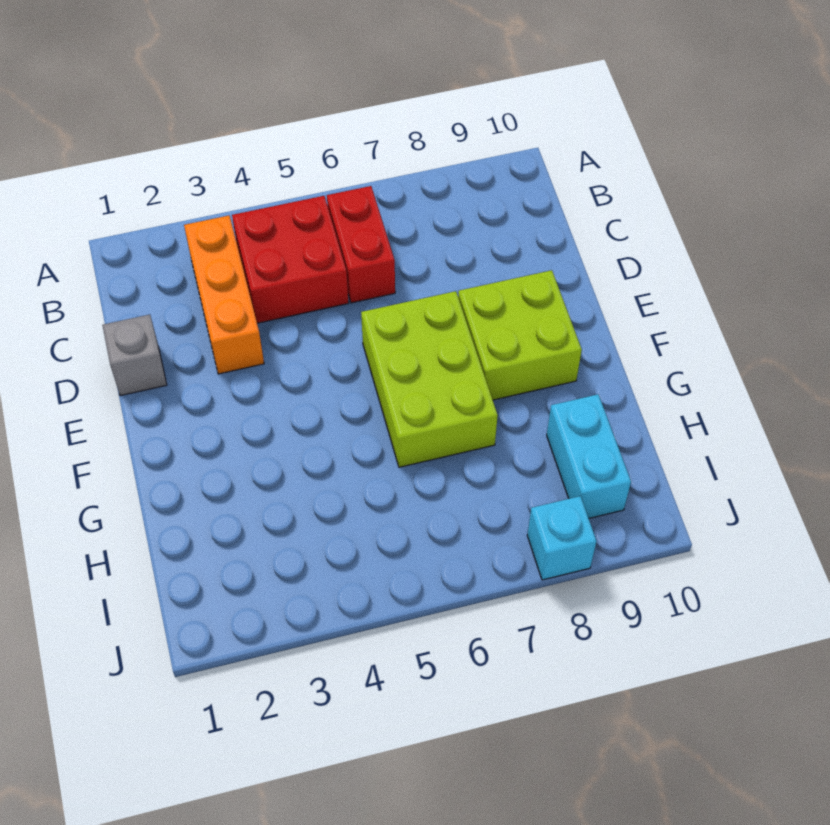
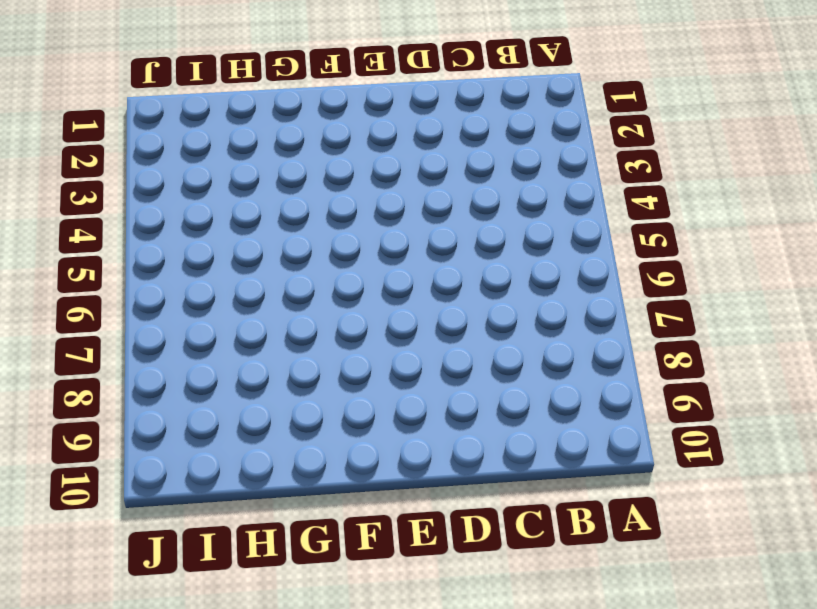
none -> orange 1x3 brick [184,216,264,374]
none -> red 2x2 brick [232,196,349,323]

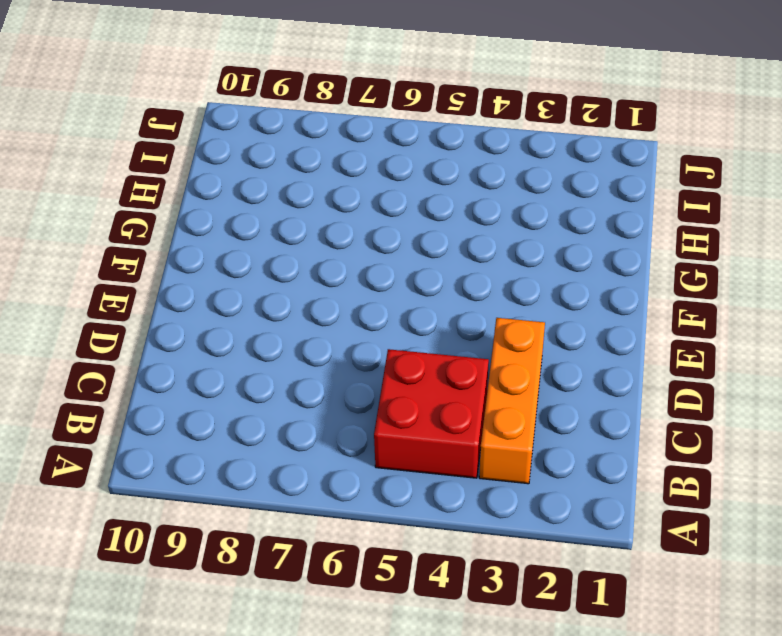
none -> red 1x2 brick [327,186,395,303]
none -> grey 1x1 brick [102,315,167,396]

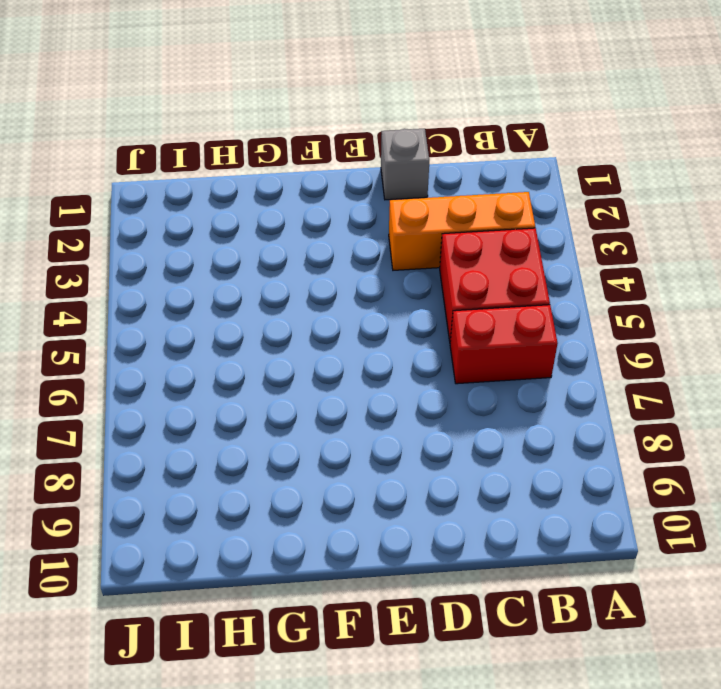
none -> lime 2x3 brick [361,291,498,467]
none -> lime 2x2 brick [458,270,582,400]

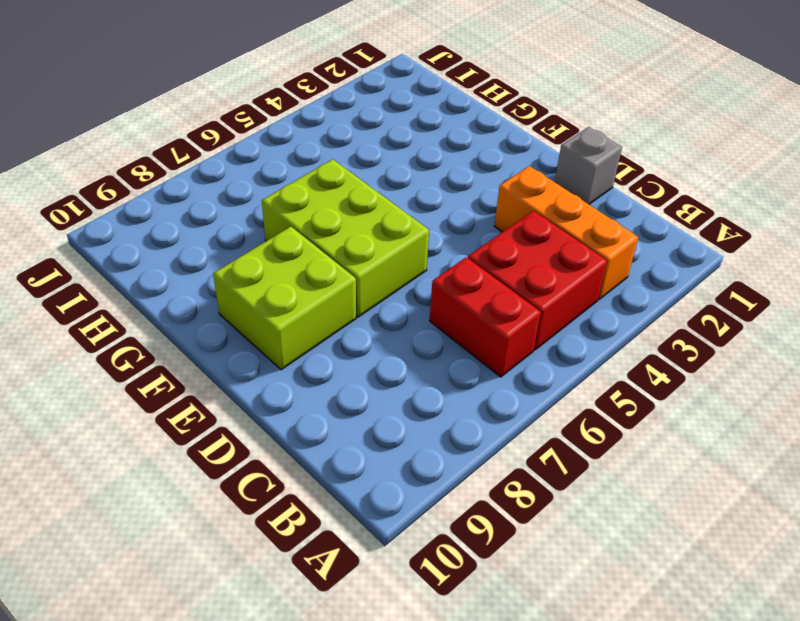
none -> cyan 1x2 brick [547,394,631,518]
none -> cyan 1x1 brick [527,496,597,580]

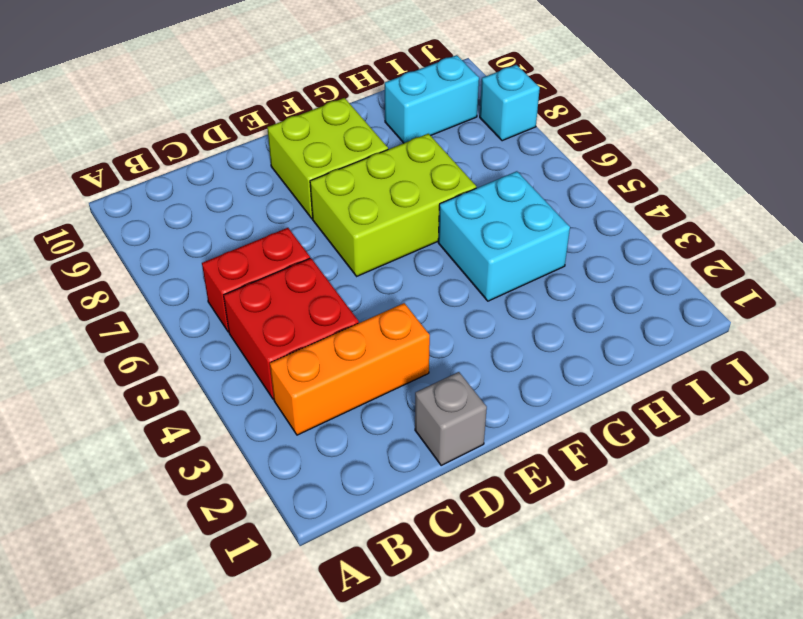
cyan 2x2 brick [438,171,570,301] -> none

